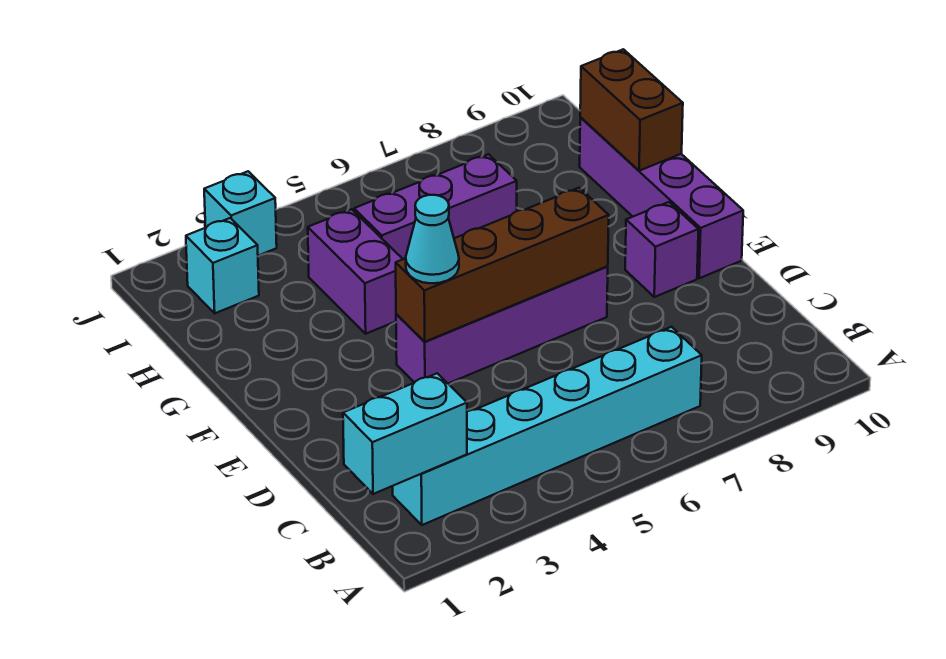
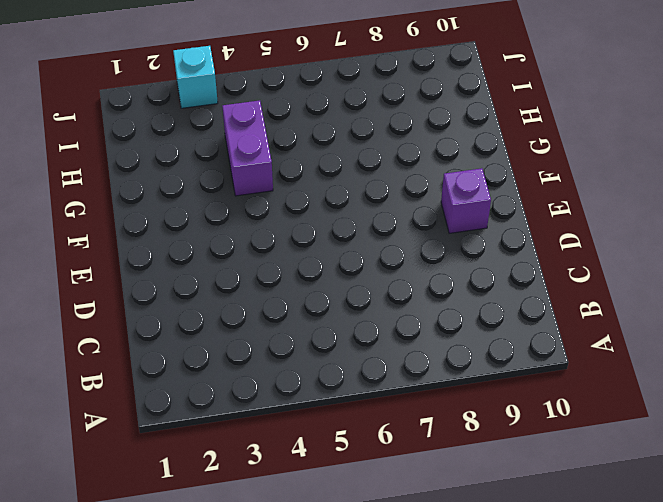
none -> cyan 1x6 brick [393,327,702,525]
none -> purple 1x4 brick [396,266,608,383]
none -> purple 1x4 brick [580,118,743,278]

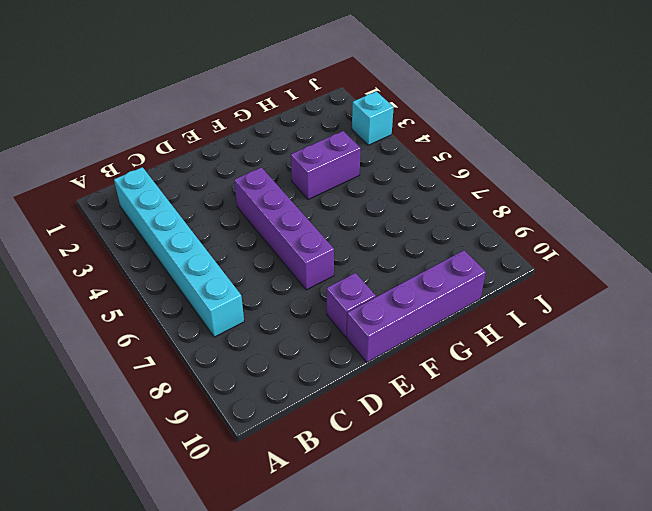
none -> purple 1x3 brick [354,154,517,259]
none -> cyan 1x1 brick [186,218,259,313]
none -> cyan 1x2 brick [343,373,467,494]

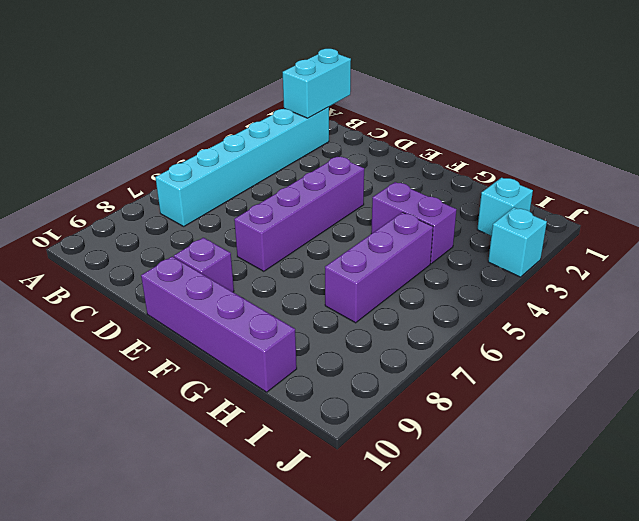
none -> brown 1x4 brick [396,188,609,342]
none -> brown 1x2 brick [580,49,683,171]
none -> cyan 1x1 cone [406,195,459,283]

